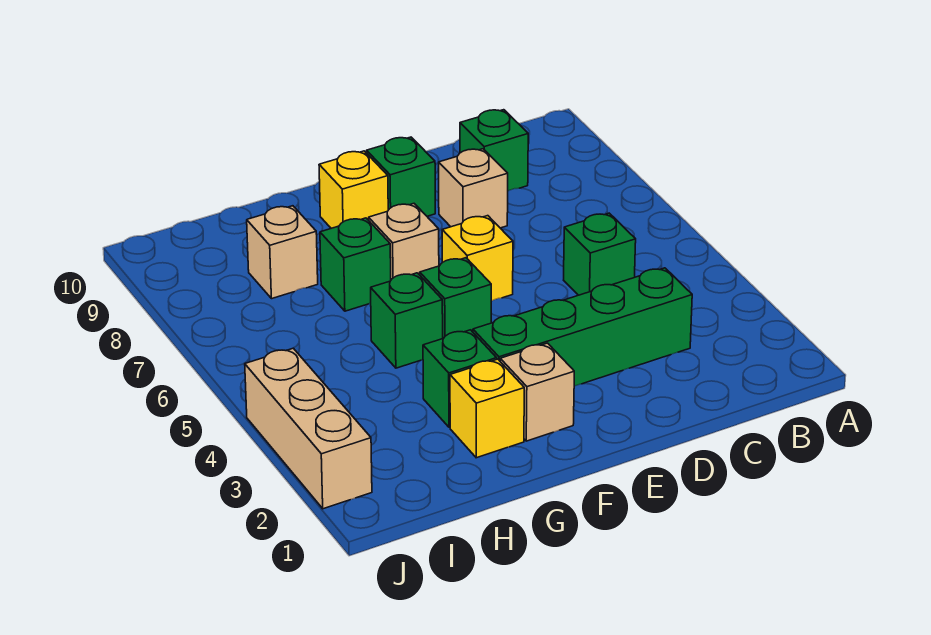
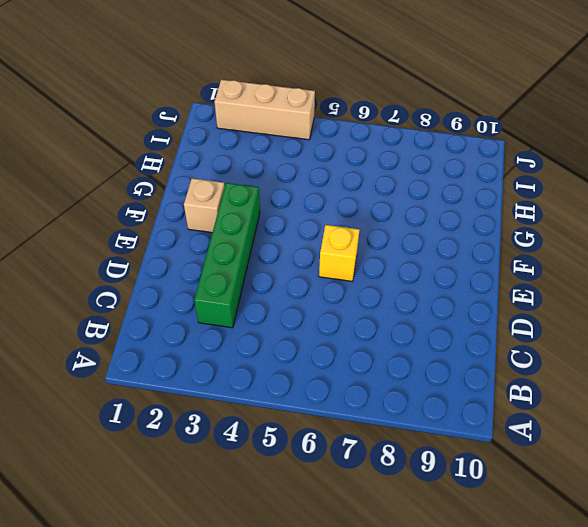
none -> green 1x1 brick [564,213,636,295]
none -> green 1x1 brick [460,110,528,191]
none -> tan 1x1 brick [439,149,508,228]

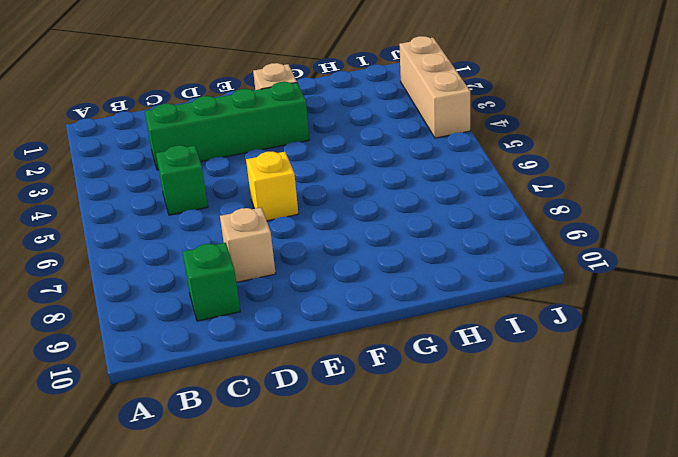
none -> green 1x1 brick [367,137,435,216]
none -> green 1x1 brick [420,258,491,339]
none -> tan 1x1 brick [369,204,439,280]

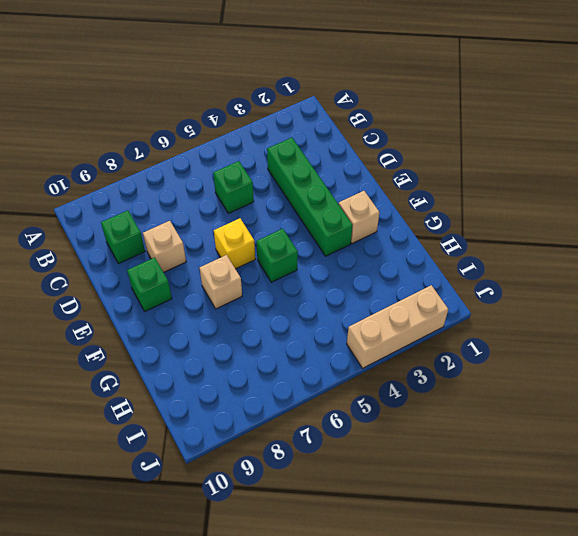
none -> yellow 1x1 brick [319,151,388,228]
none -> yellow 1x1 brick [450,359,524,458]
none -> green 1x1 brick [423,330,497,427]

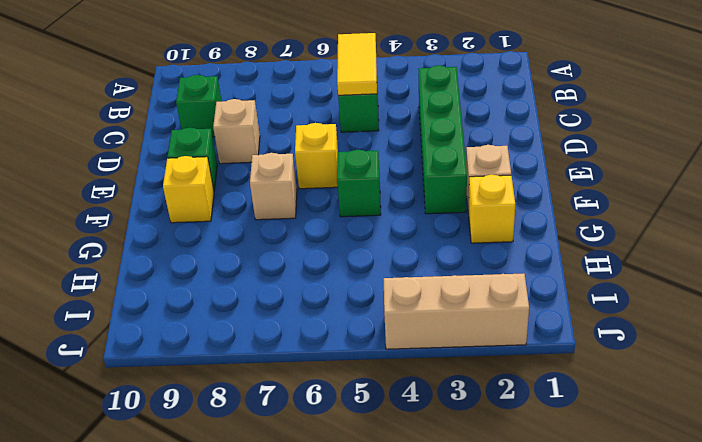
yellow 1x2 tile [337,33,377,95] -> none
none -> green 1x1 brick [423,330,497,427]
none -> green 1x1 brick [371,273,443,368]
none -> green 1x1 brick [320,218,391,311]

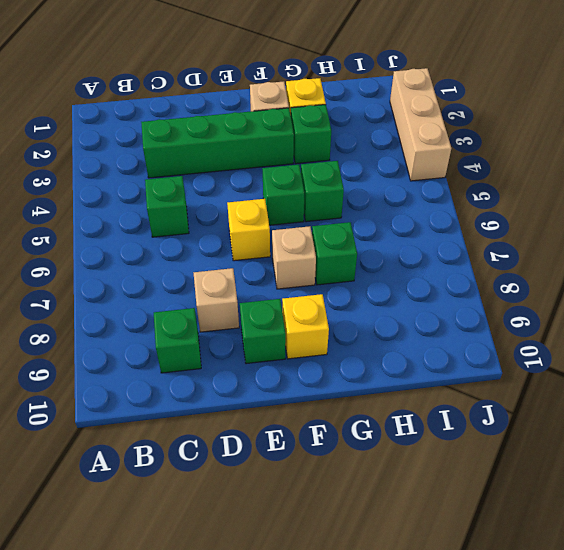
none -> tan 1x1 brick [247,206,318,299]

